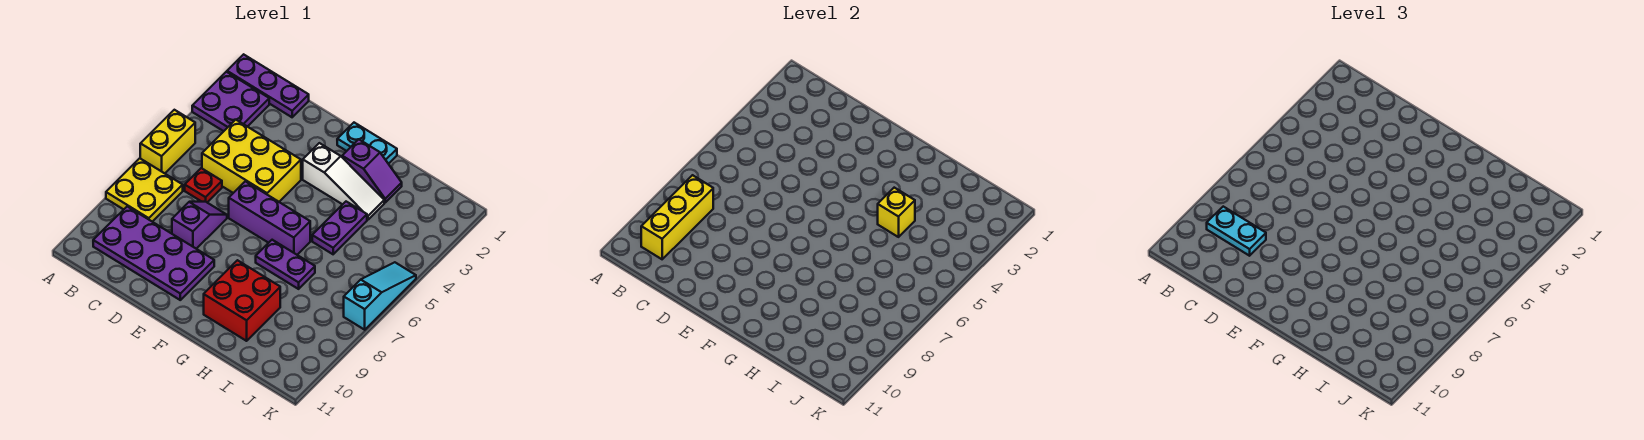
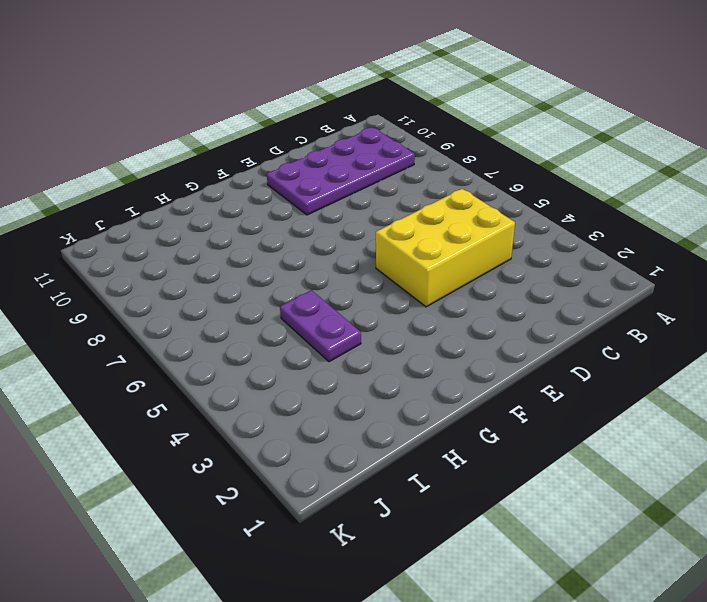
none -> purple 1x3 plate [227,54,309,117]
none -> purple 2x2 plate [192,72,269,131]
none -> yellow 1x2 brick [140,110,195,173]

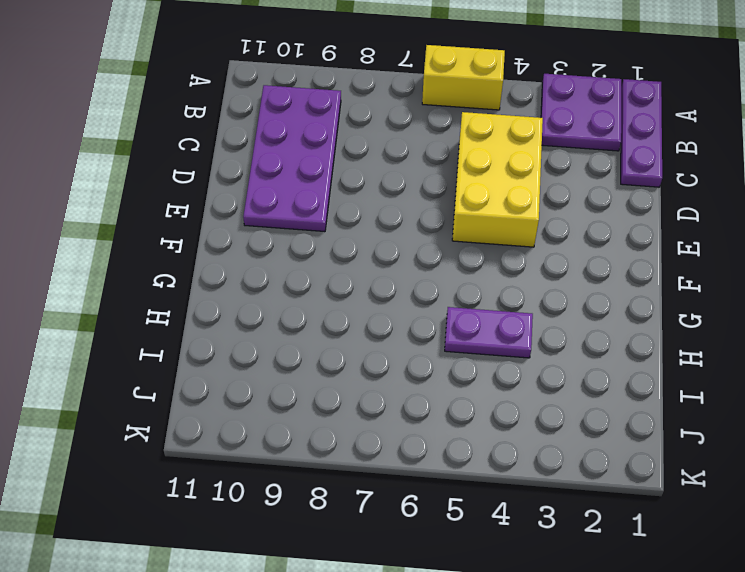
none -> yellow 2x2 plate [106,158,183,222]
none -> red 1x1 plate [185,168,222,202]
none -> purple 1x2 slope [172,202,227,249]

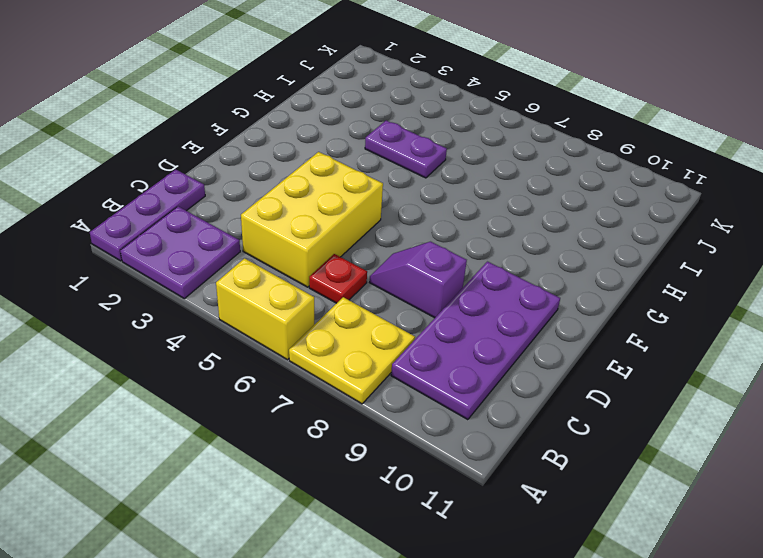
none -> purple 1x3 brick [229,181,310,255]
none -> cyan 1x2 plate [337,123,397,164]
none -> white 1x3 slope [303,143,384,220]

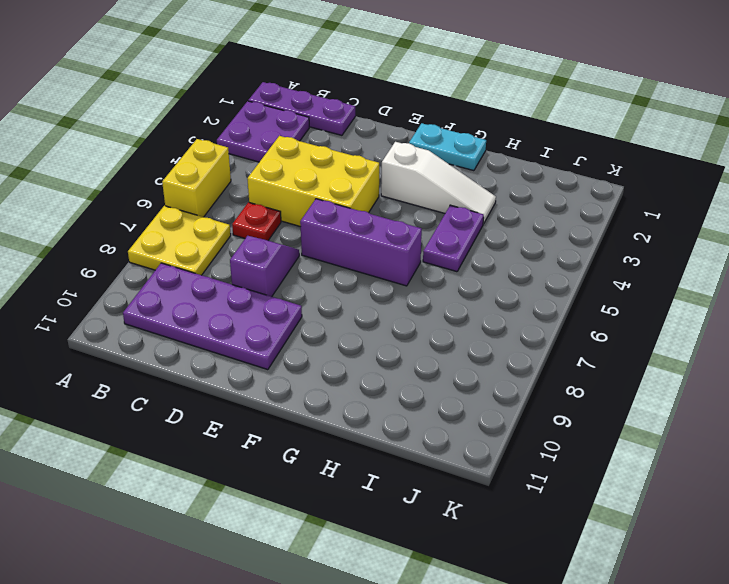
none -> purple 1x2 slope [342,139,402,202]
none -> purple 1x2 plate [256,240,315,289]
none -> red 2x2 brick [204,260,280,341]

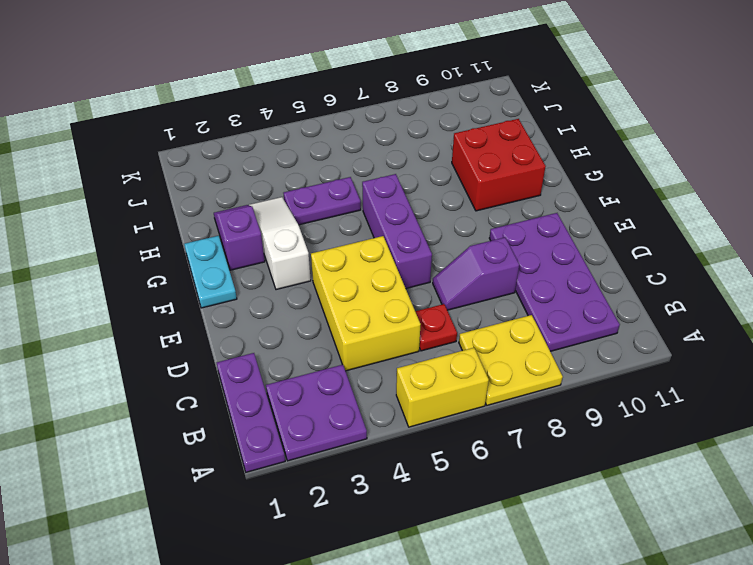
none -> purple 1x2 plate [256,240,315,289]
none -> cyan 1x3 slope [344,262,416,330]
none -> yellow 1x3 brick [641,175,713,259]

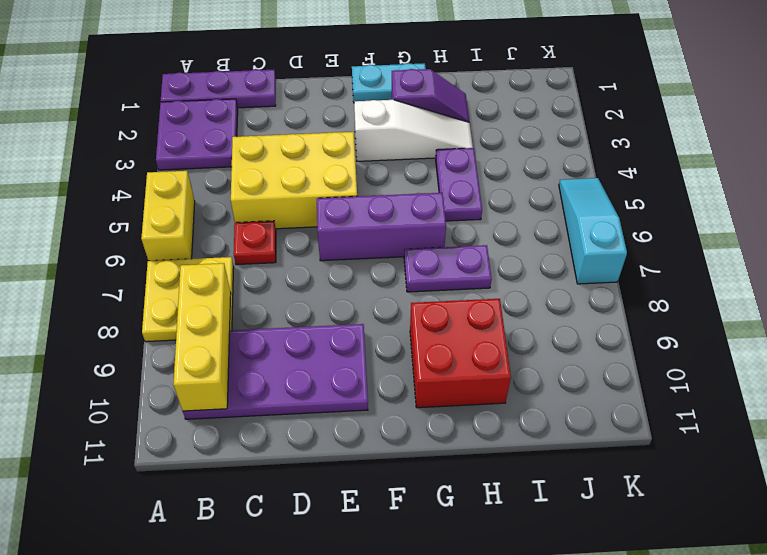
none -> purple 1x2 slope [172,202,227,249]
none -> yellow 1x1 brick [878,188,915,237]
none -> cyan 1x2 plate [1207,207,1266,256]

